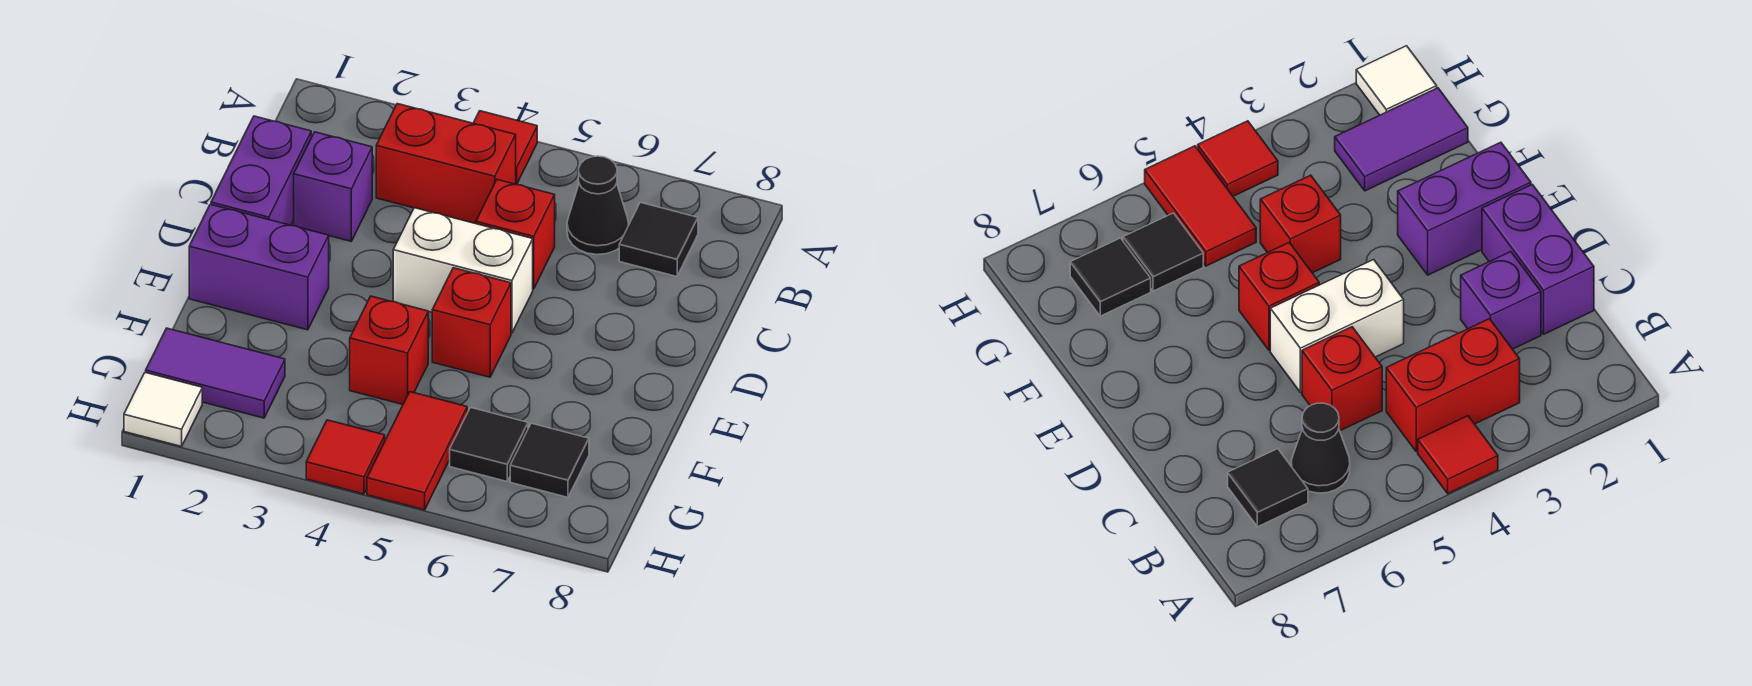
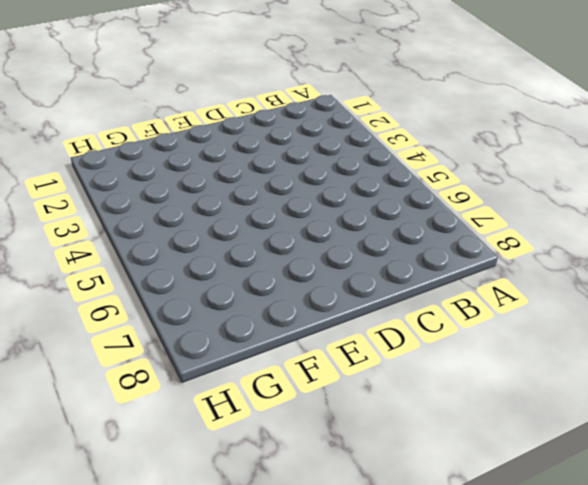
none -> red 1x1 tile [474,111,537,184]
none -> red 1x2 brick [376,104,516,224]
none -> black 1x1 cone [567,156,629,255]

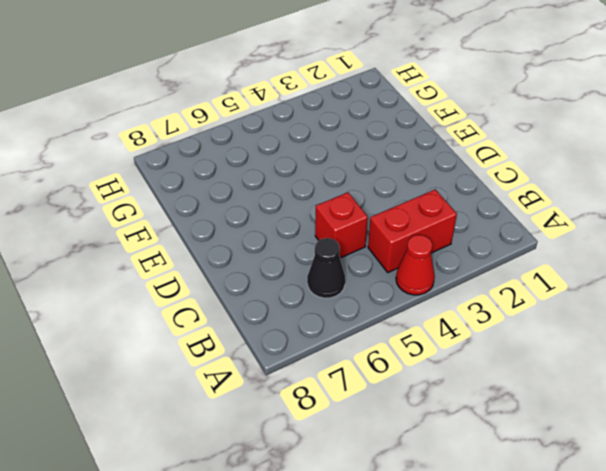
red 1x1 cone [396,235,435,295] -> red 1x1 tile [474,111,537,184]
none -> black 1x1 tile [619,202,698,276]
none -> purple 1x2 brick [211,116,311,225]
none -> purple 1x1 brick [294,132,372,241]

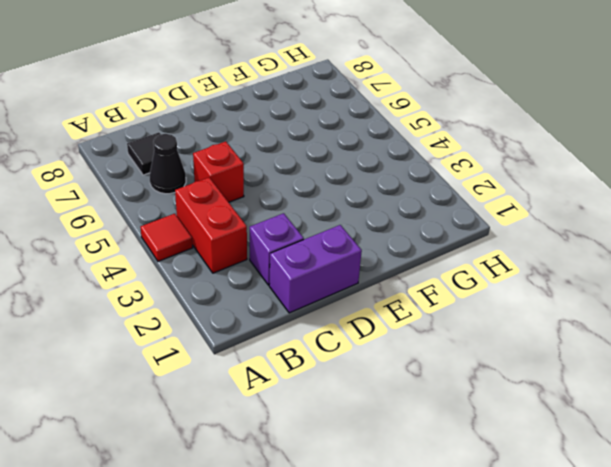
none -> white 1x2 brick [393,208,533,333]
none -> purple 1x2 brick [189,204,329,330]
none -> red 1x1 brick [432,268,511,377]

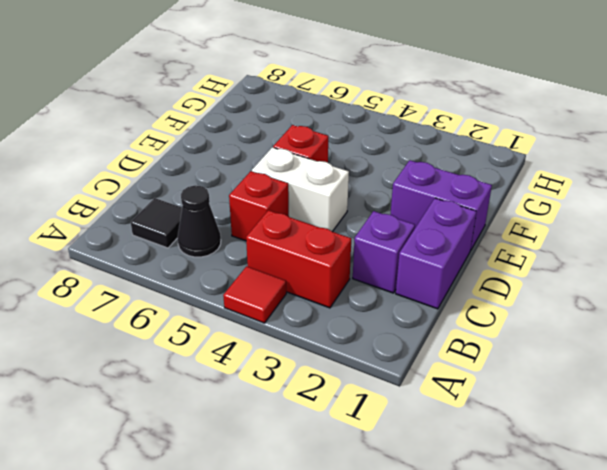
none -> red 1x1 brick [350,296,428,404]
none -> purple 1x2 tile [146,328,285,418]
none -> red 1x2 tile [367,392,467,510]

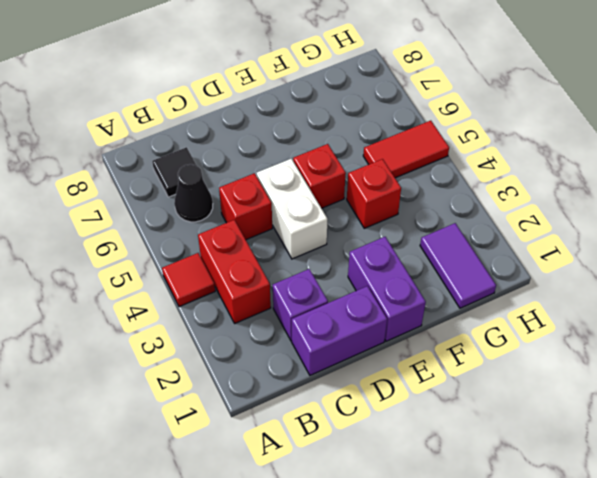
none -> black 1x1 tile [450,407,528,481]
none -> black 1x1 tile [510,423,589,497]
none -> white 1x1 tile [124,372,202,446]

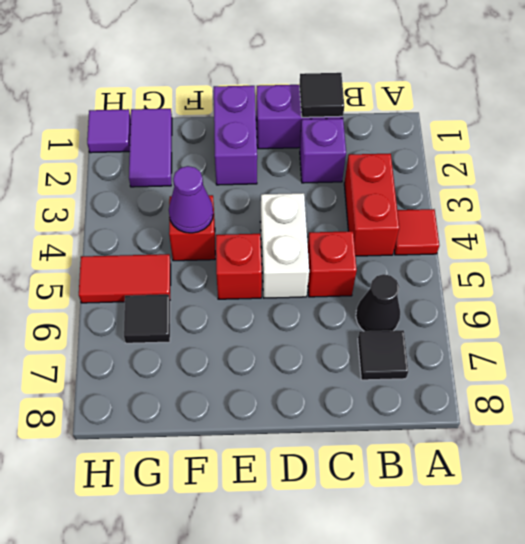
black 1x1 tile [299,73,344,117] -> black 1x1 tile moved to [510,423,589,497]
purple 1x1 cone [169,166,213,233] -> none
purple 1x1 tile [87,109,131,153] -> white 1x1 tile [124,372,202,446]
none -> red 1x1 tile [306,420,385,494]

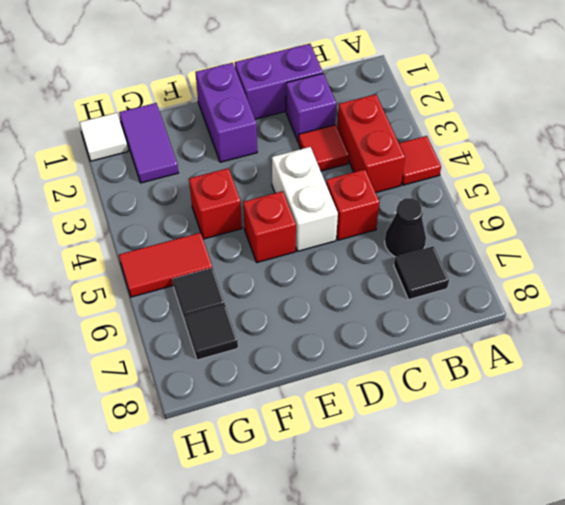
red 1x1 tile [299,125,349,171] -> red 1x1 tile moved to [306,420,385,494]

